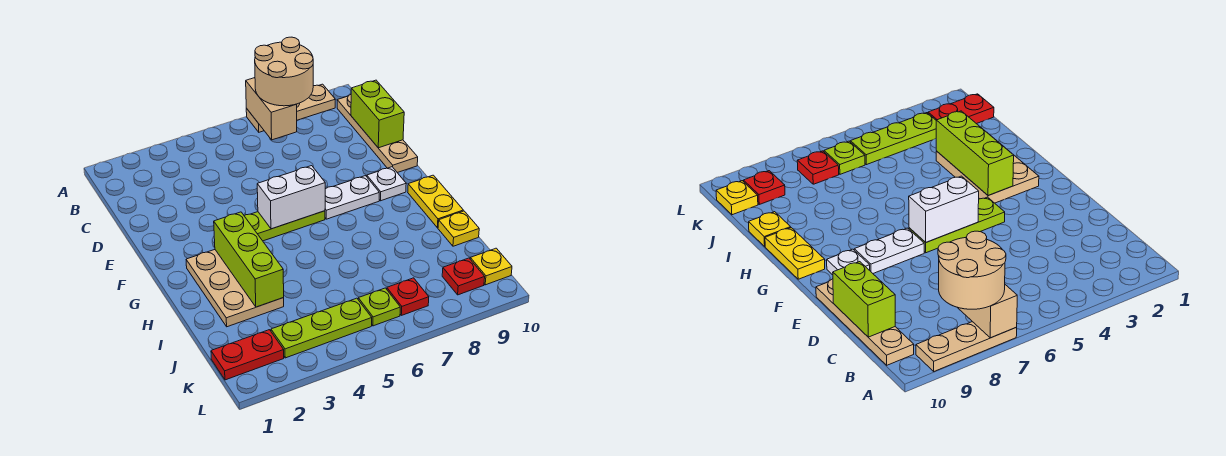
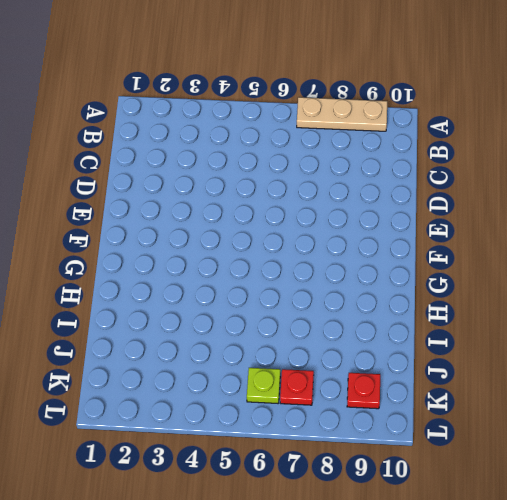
none -> tan 1x4 plate [337,95,418,173]
none -> lime 1x3 plate [244,211,325,241]
none -> white 1x2 plate [325,176,379,219]

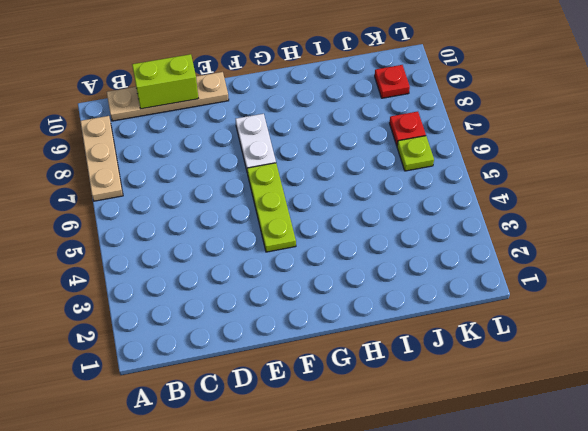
none -> white 1x1 plate [367,167,406,201]
none -> tan 2x3 plate [186,250,284,327]
none -> yellow 1x2 plate [408,175,463,228]

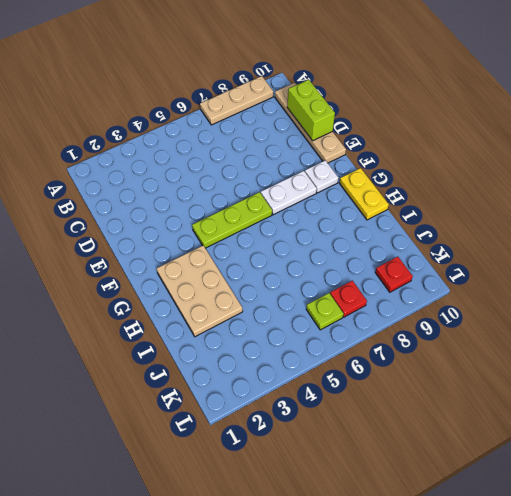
none -> yellow 1x1 plate [438,211,479,246]
none -> red 1x2 plate [211,330,284,380]
none -> lime 1x3 plate [271,298,372,358]

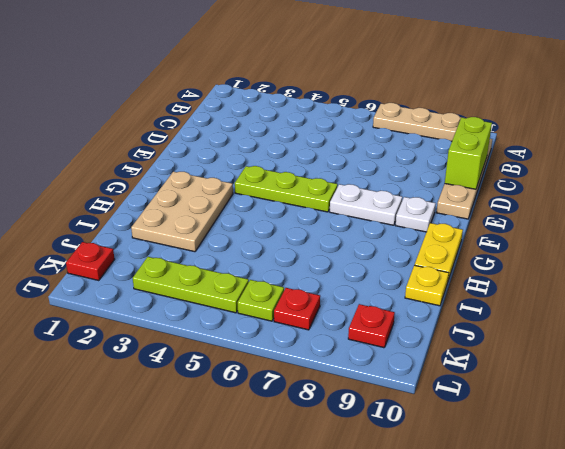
red 1x1 plate [66,242,114,281] -> red 1x2 plate [211,330,284,380]
none -> yellow 1x1 plate [470,248,512,285]
none -> tan 1x2 brick [246,78,297,140]
none -> white 1x2 brick [257,166,325,229]

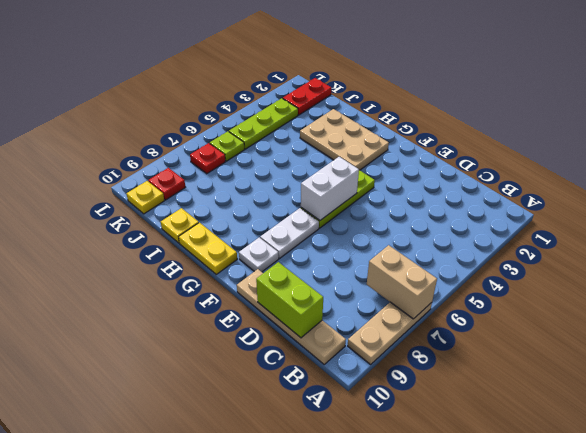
none -> lime 1x3 brick [214,212,284,307]
none -> tan 2x2 round brick [255,37,313,106]

